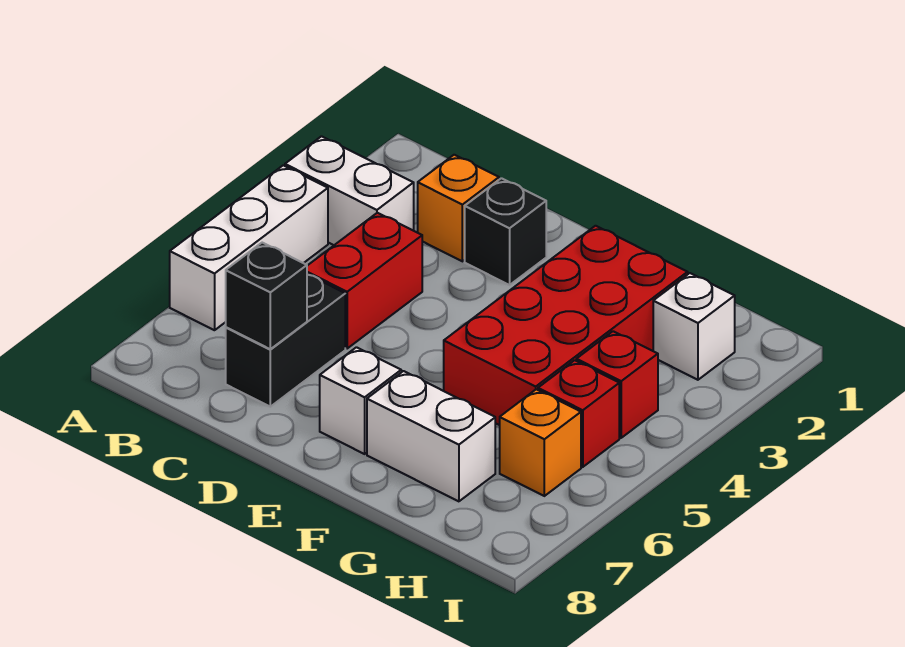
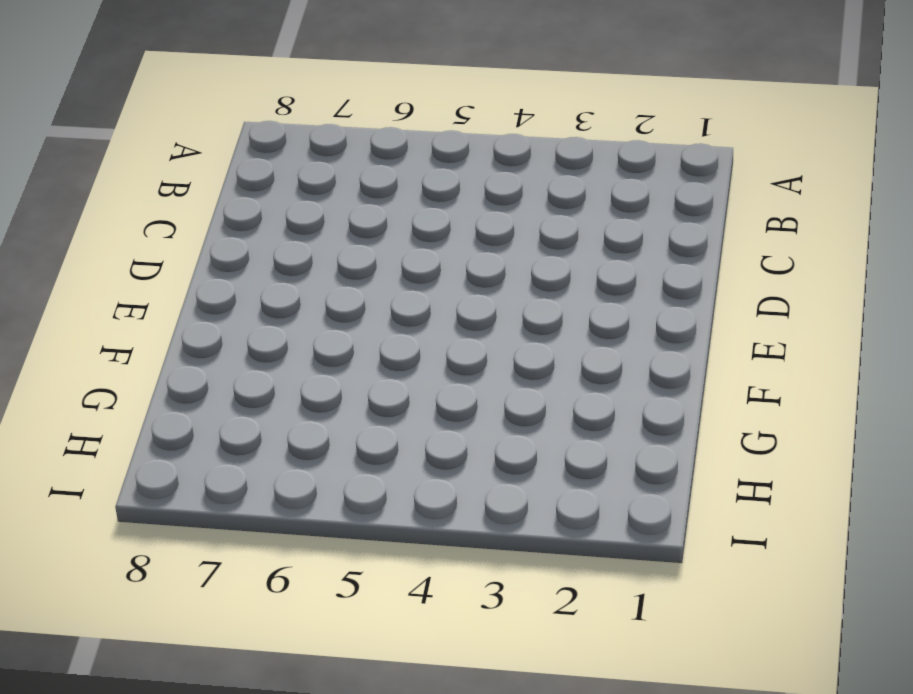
none -> white 1x2 brick [285,136,414,245]
none -> white 1x3 brick [170,165,328,330]
none -> orange 1x1 brick [418,155,499,261]

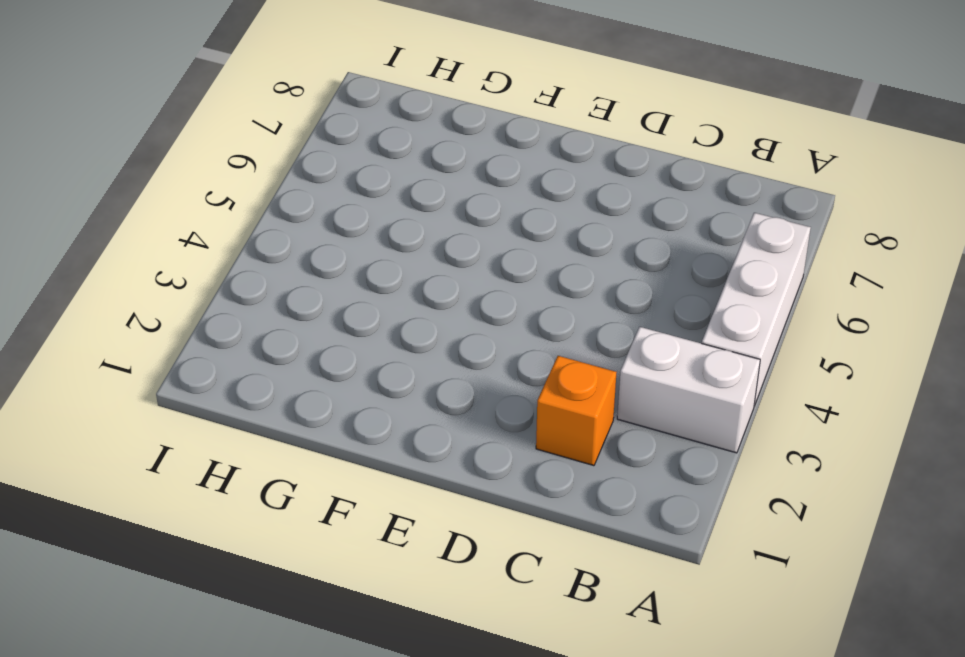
none -> red 1x2 brick [307,213,422,348]
none -> black 1x2 brick [226,274,345,407]
none -> black 1x1 brick [465,178,546,285]

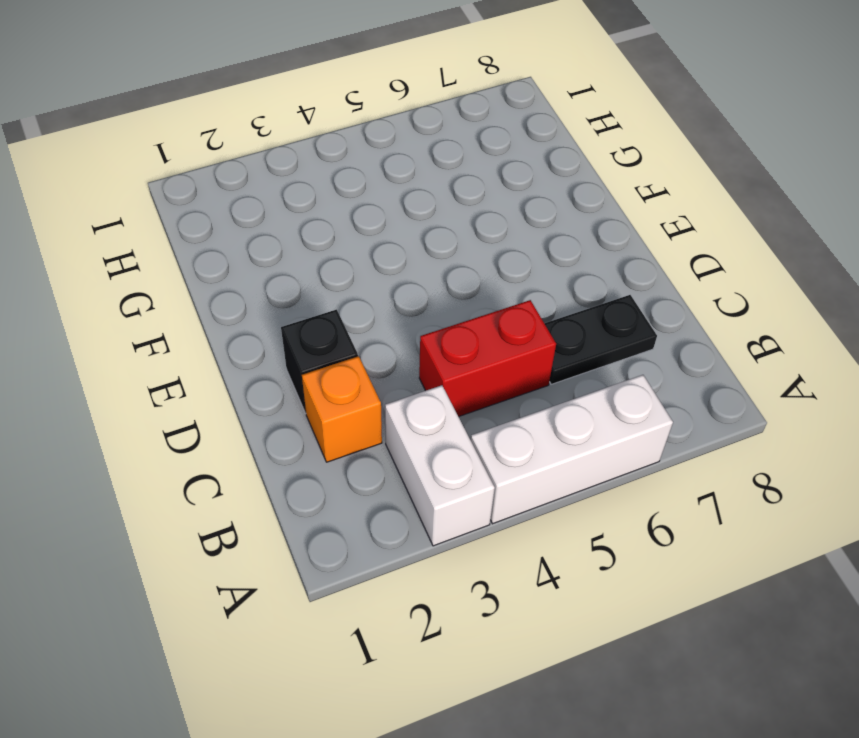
black 1x2 plate [544,295,657,384] -> black 1x2 brick [226,274,345,407]
none -> white 1x1 brick [320,347,401,454]
none -> red 2x4 brick [444,226,688,425]
none -> white 1x2 brick [367,371,495,501]

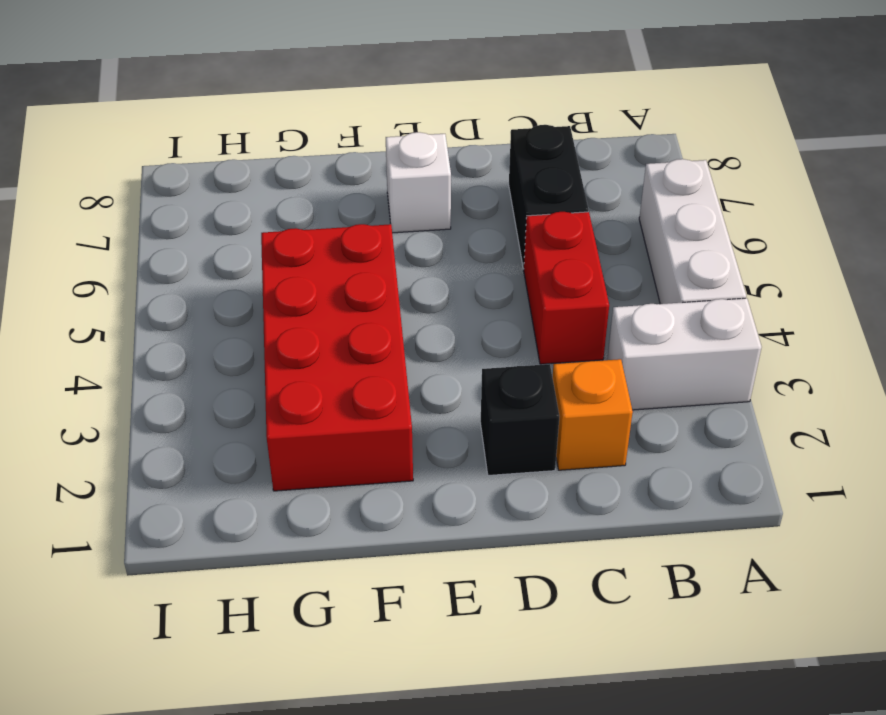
none -> white 1x2 brick [367,371,495,501]
none -> white 1x1 brick [653,273,735,380]
none -> red 1x1 brick [576,331,658,438]

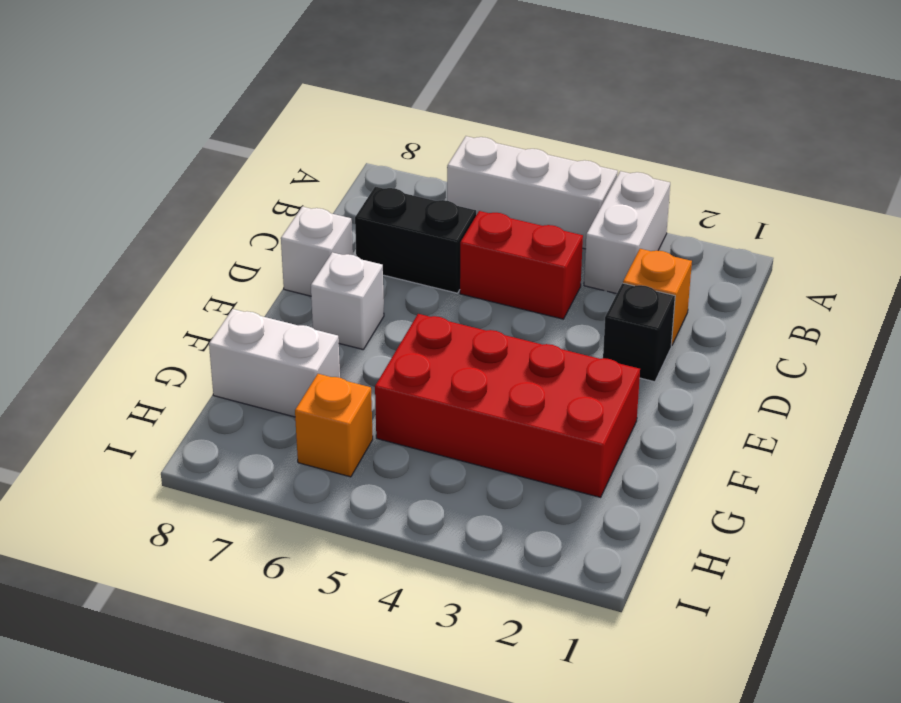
white 1x1 brick [281,207,353,296] -> white 1x1 brick moved to [653,273,735,380]
white 1x2 brick [209,309,340,417] -> white 1x2 brick turned to [367,371,495,501]
none -> red 1x1 brick [576,331,658,438]
none -> red 1x1 brick [538,360,619,467]
none -> black 1x1 brick [226,243,307,349]

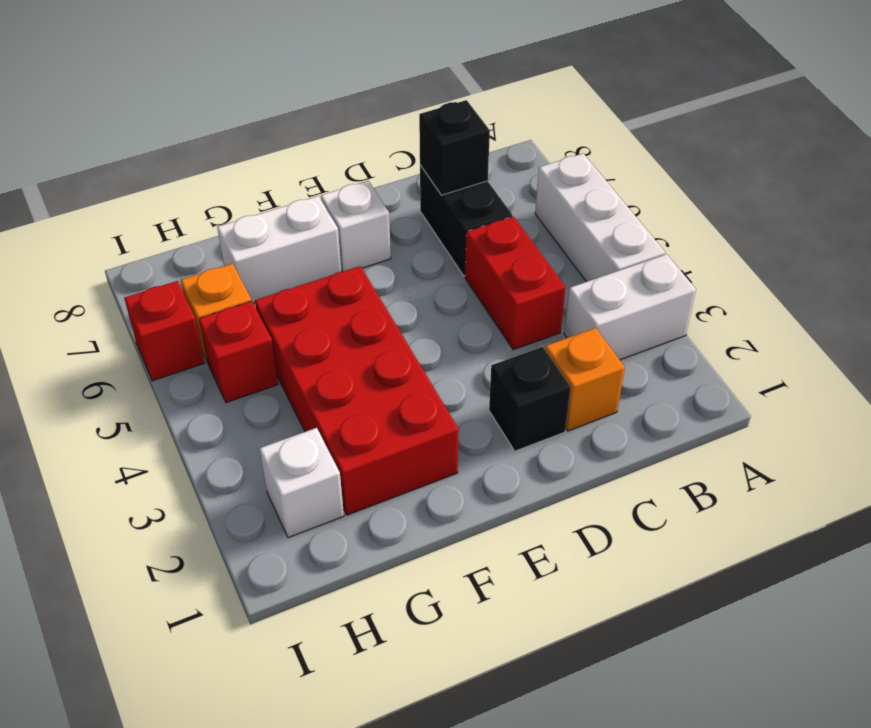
red 1x1 brick [124,281,204,381] -> red 1x1 brick moved to [576,331,658,438]

